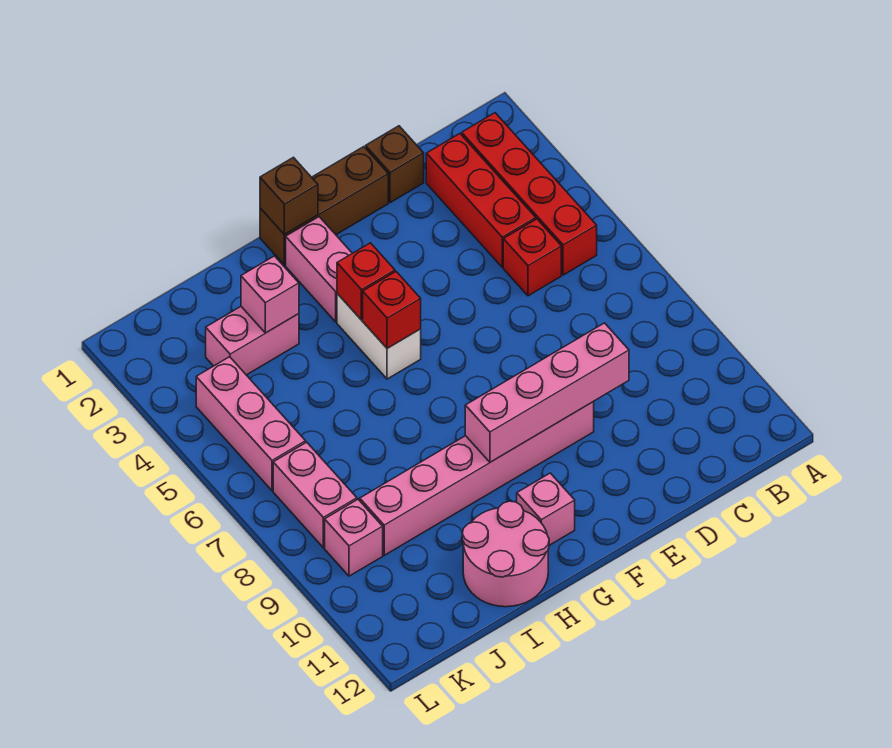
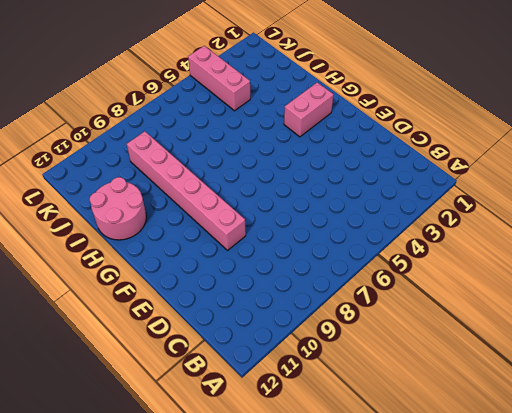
pink 1x3 brick [188,46,250,111] -> pink 1x3 brick turned to [196,357,306,491]
none -> red 1x4 brick [462,113,597,275]
none -> red 1x3 brick [426,134,536,267]
none -> red 1x1 brick [503,219,561,296]

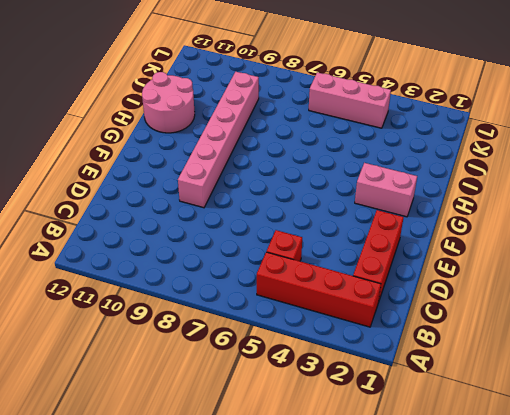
red 1x3 brick [353,210,404,303] -> red 1x3 brick turned to [426,134,536,267]
none -> brown 1x1 brick [366,126,424,203]
none -> brown 1x3 brick [260,147,388,265]
none -> white 1x2 brick [337,294,421,379]

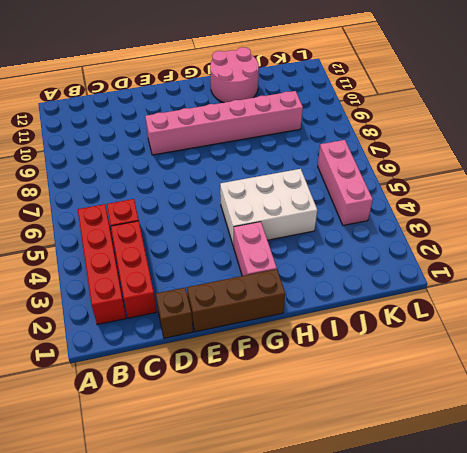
white 2x3 brick [220,169,317,246] -> white 1x2 brick [337,294,421,379]
none -> pink 1x1 brick [517,473,575,545]
none -> pink 1x2 brick [206,307,299,375]
none -> pink 1x2 brick [273,442,357,548]

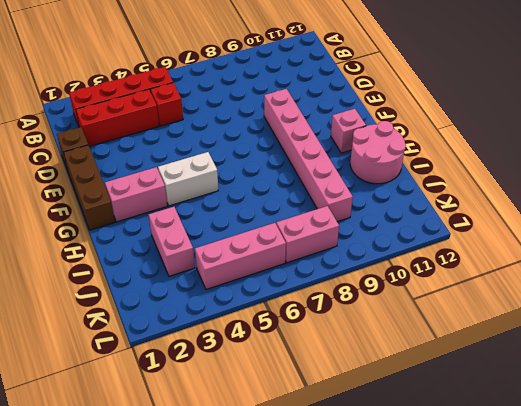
none -> pink 1x1 brick [325,499,383,576]
none -> pink 1x4 brick [465,323,629,462]
none -> brown 1x1 brick [260,157,318,235]

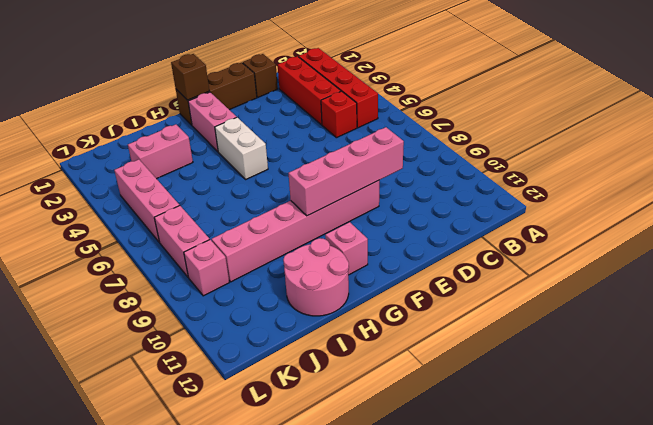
none -> red 1x1 brick [337,243,395,320]
none -> red 1x1 brick [363,272,421,348]
none -> pink 1x1 brick [241,256,299,333]

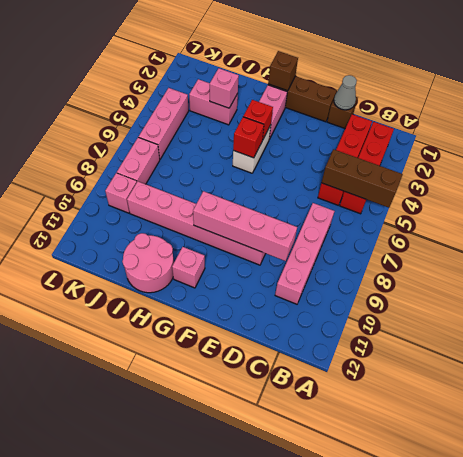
brown 1x3 brick [322,149,403,208] -> none
pink 1x4 brick [275,203,334,304] -> none
grey 1x1 cone [334,75,357,110] -> none

